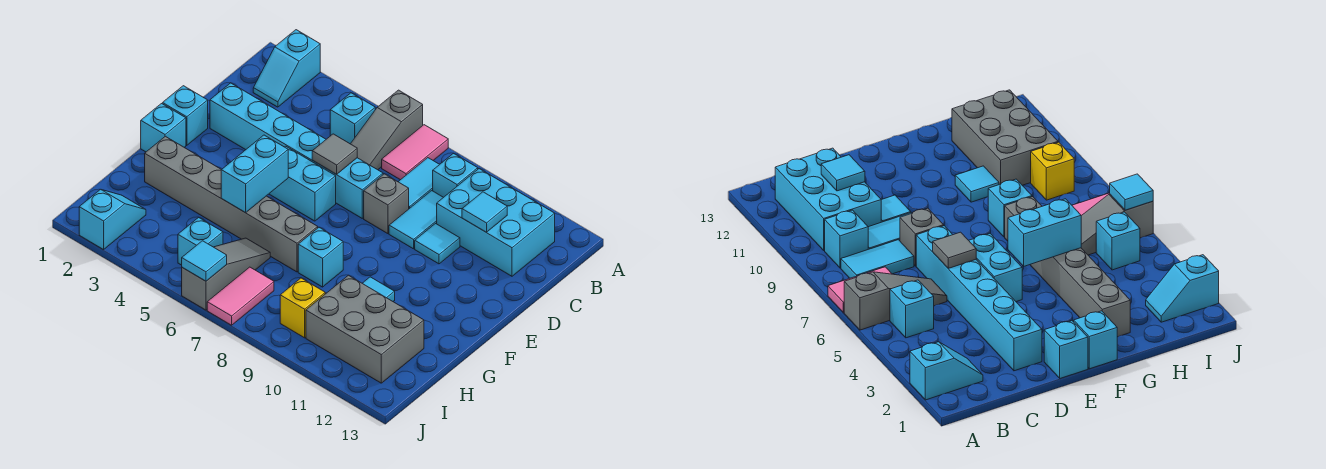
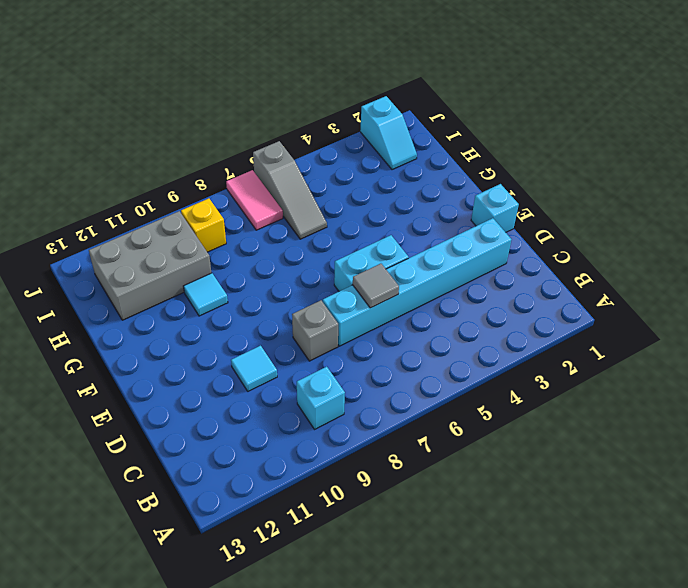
none -> cyan 1x2 slope [253,30,320,107]
none -> grey 1x3 slope [351,90,423,170]
none -> pink 1x2 tile [382,125,448,180]

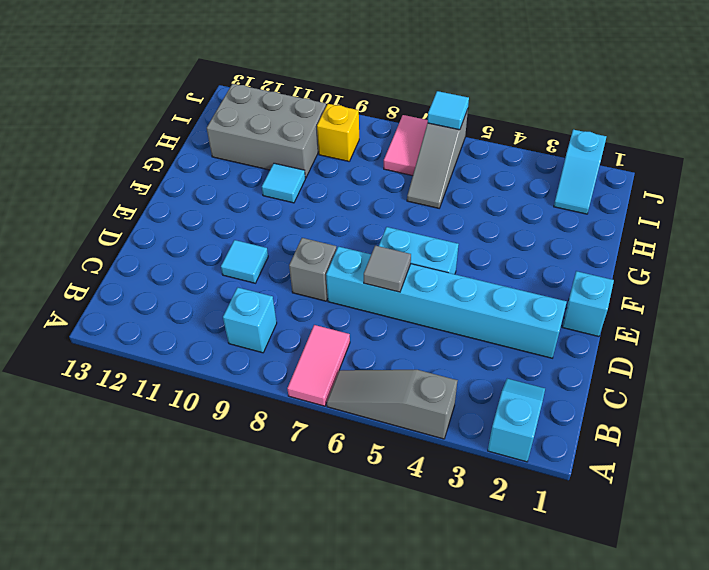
grey 1x3 slope [327,370,458,439] -> grey 1x3 slope turned to [351,90,423,170]
none -> cyan 1x1 brick [330,93,375,144]
none -> cyan 1x2 tile [398,158,440,209]
none -> cyan 2x3 brick [437,169,555,276]

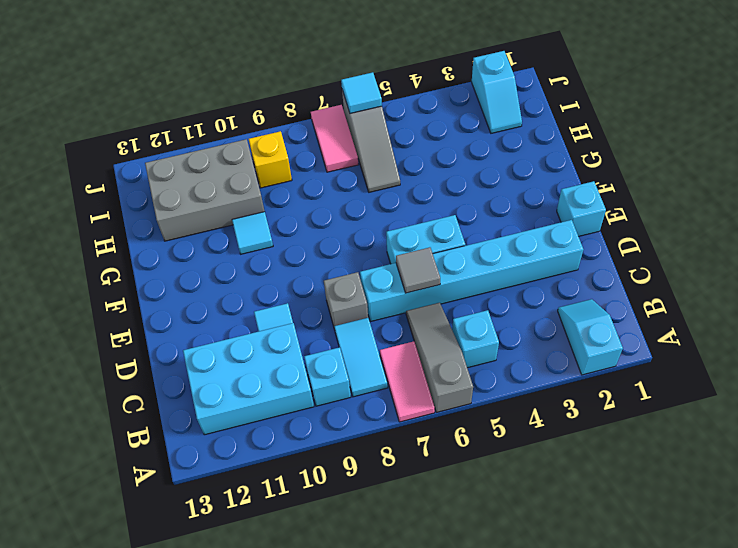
none -> cyan 1x2 tile [389,191,443,249]
none -> cyan 1x1 brick [141,104,186,152]
none -> grey 1x6 brick [145,136,318,272]

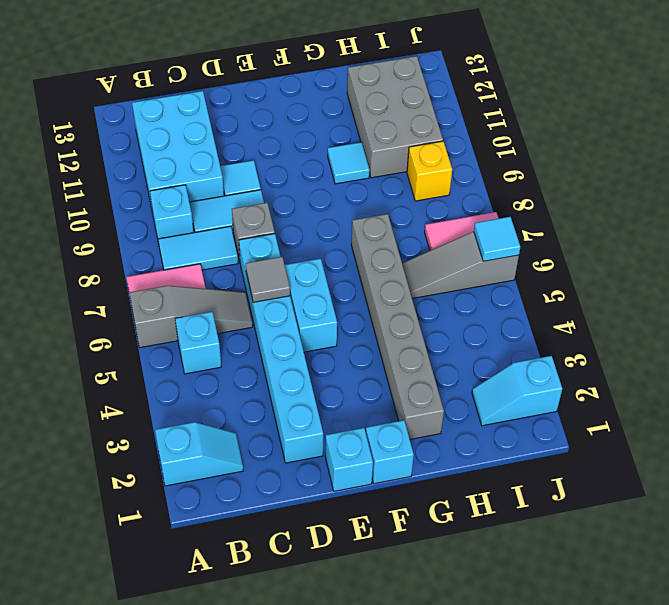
none -> cyan 1x1 brick [298,228,343,287]
none -> cyan 1x1 brick [178,217,223,265]
none -> cyan 1x1 tile [462,192,507,232]

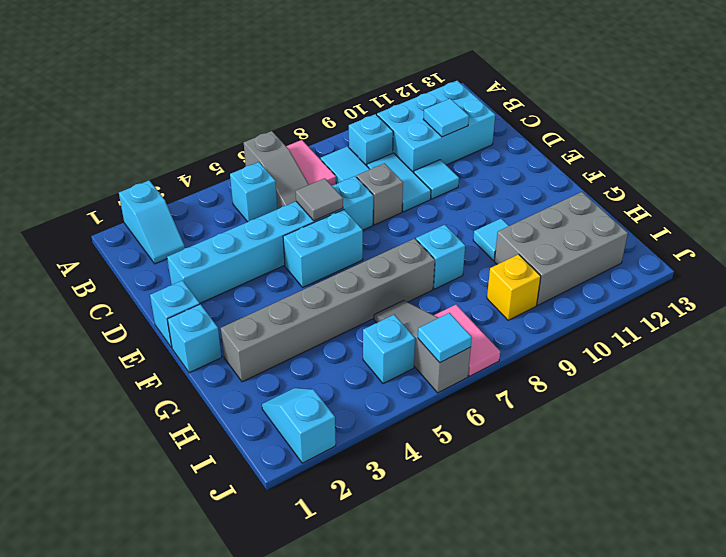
none -> cyan 1x2 brick [221,135,288,213]

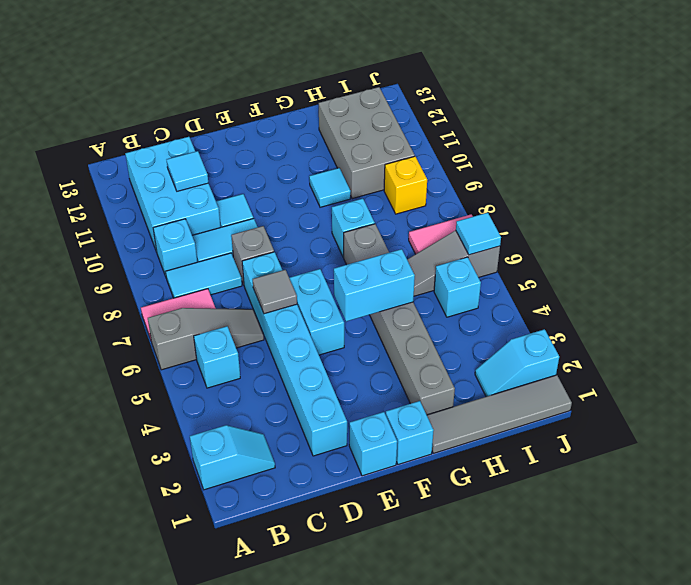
grey 1x4 tile [427,375,572,453] -> none

